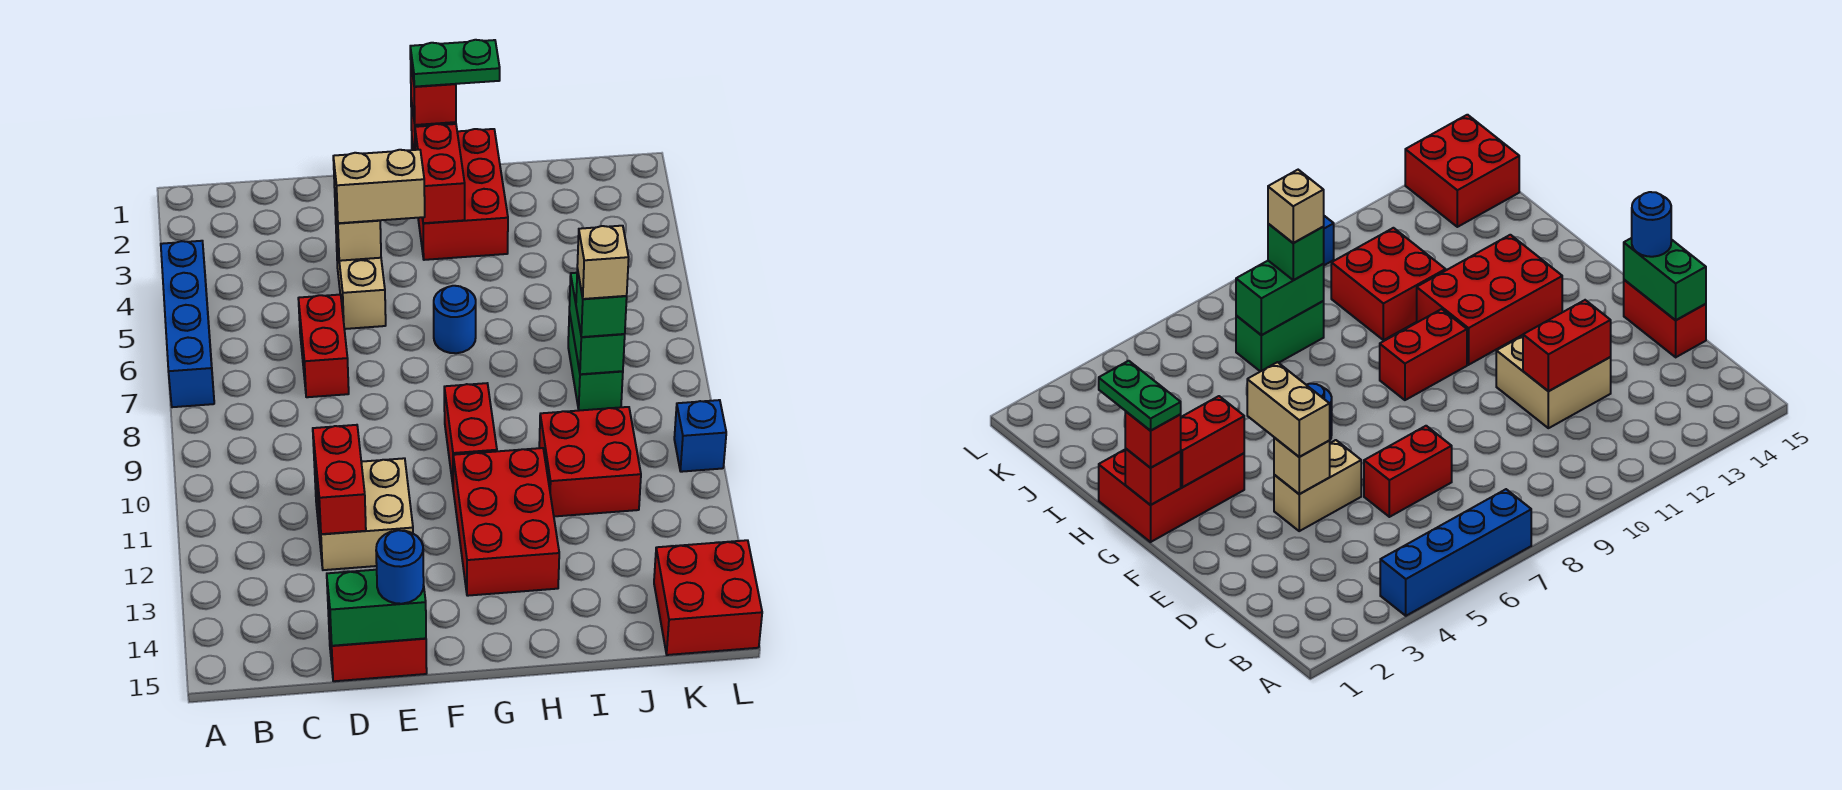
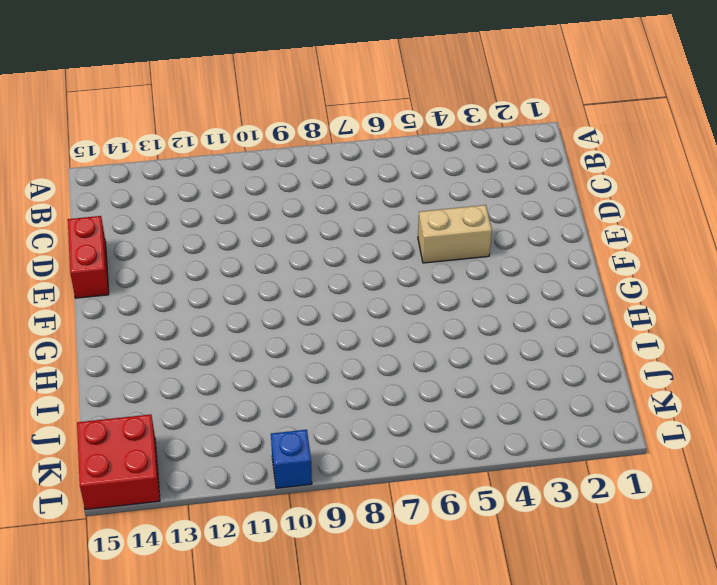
none -> blue 1x4 brick [161,241,214,407]
none -> red 1x2 brick [298,295,349,397]
none -> tan 2x2 brick [315,458,413,570]

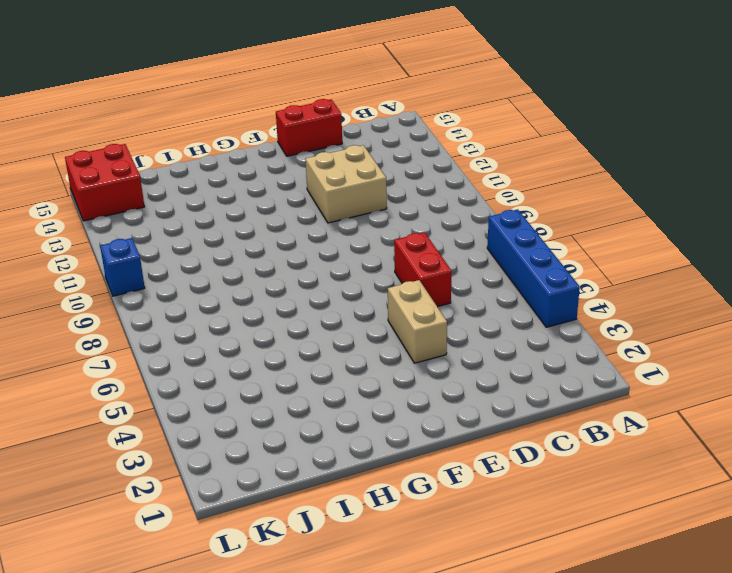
none -> red 2x3 brick [412,129,508,260]
none -> blue 1x1 round brick [434,286,476,353]
none -> red 1x2 brick [444,383,497,484]

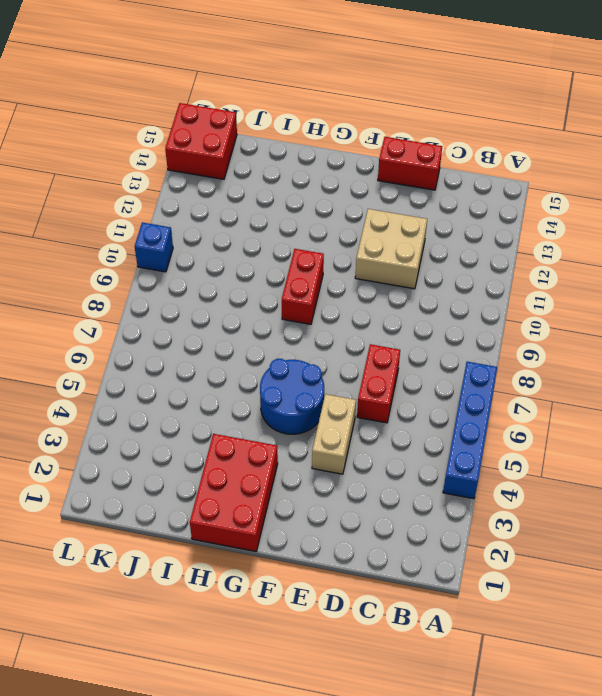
blue 2x2 round brick [260,359,324,434] -> blue 1x1 round brick [434,286,476,353]
none -> red 2x3 brick [453,448,559,596]
none -> red 2x2 brick [539,407,641,516]
none -> green 1x2 brick [568,312,623,411]

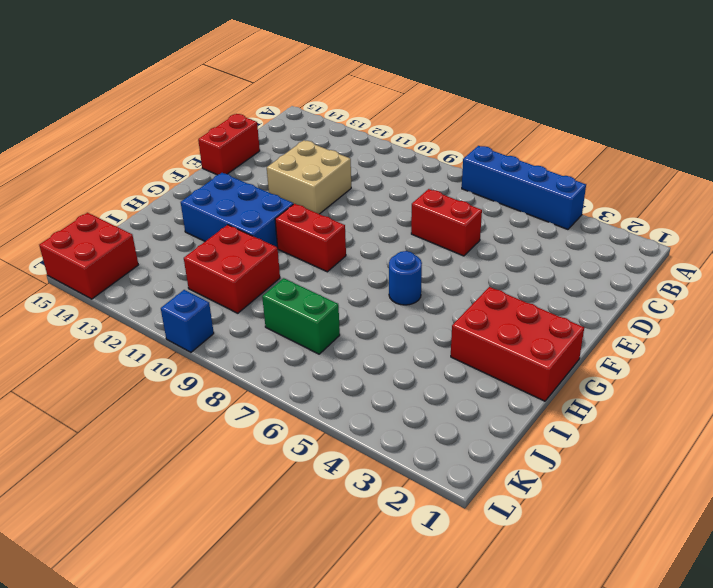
blue 2x3 brick [181,173,293,247] -> red 2x3 brick [453,448,559,596]
none -> tan 1x2 brick [336,235,386,329]
none -> red 1x2 brick [313,425,366,534]
none -> green 1x2 brick [327,570,426,646]

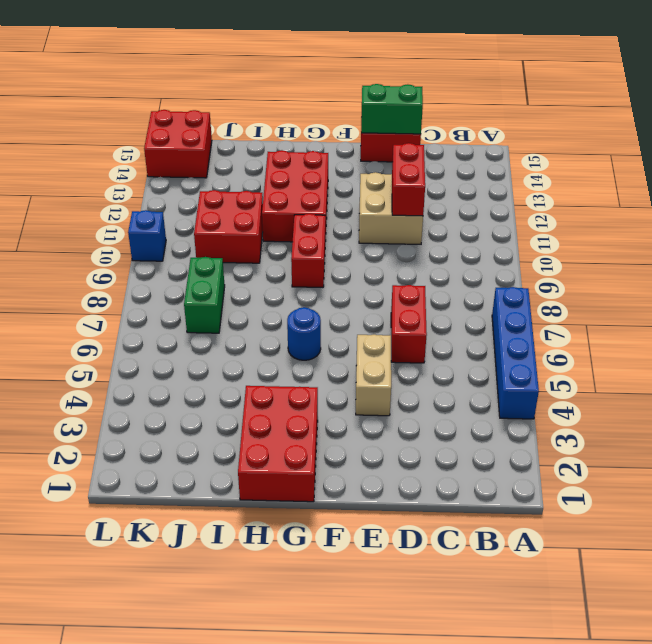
none -> tan 1x1 brick [335,201,381,261]
none -> red 1x1 brick [1125,448,1181,505]
none -> red 1x2 brick [415,124,465,223]

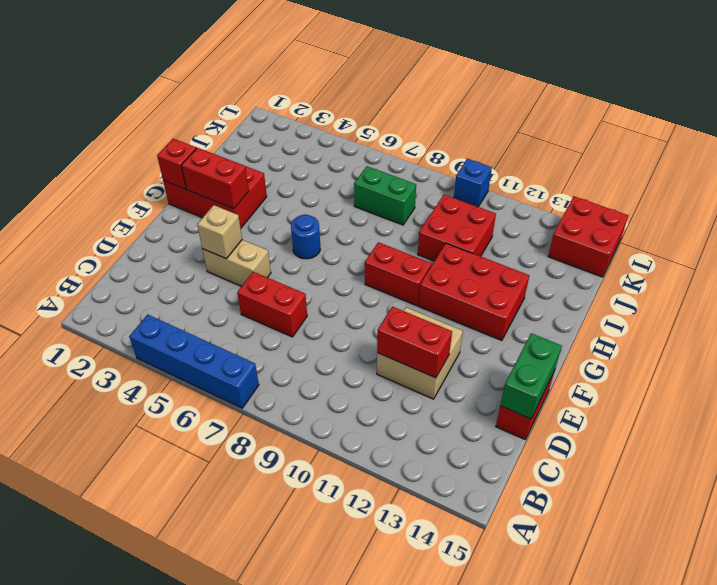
none -> green 1x2 brick [569,273,625,374]
none -> tan 1x2 brick [333,150,425,223]
none -> blue 1x1 round brick [376,530,424,604]

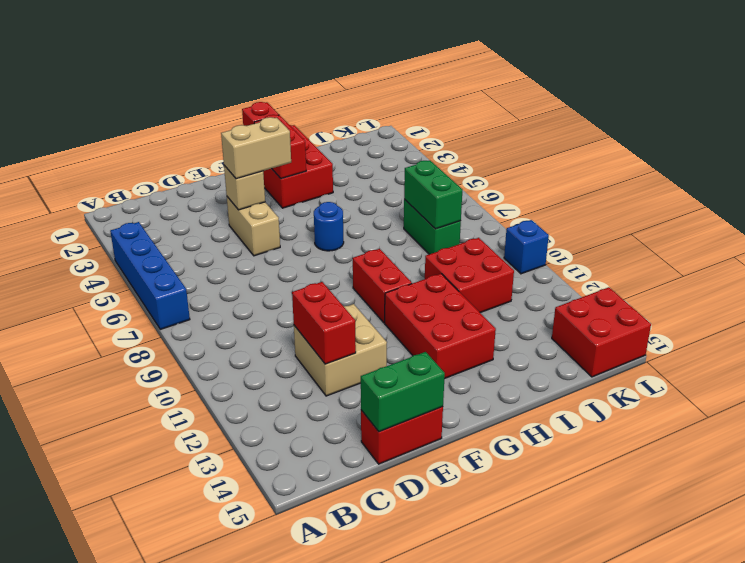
none -> red 1x2 brick [298,295,349,397]
none -> blue 1x1 round brick [376,530,424,604]
none -> red 1x1 brick [411,66,456,125]

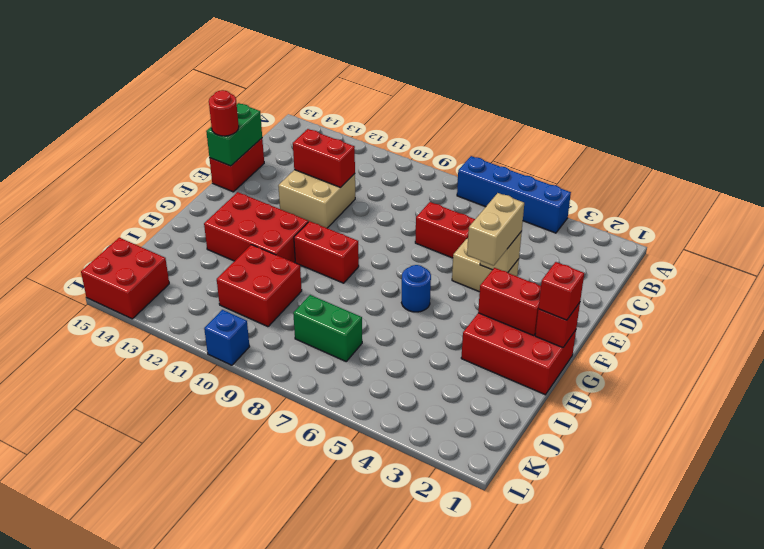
red 1x1 round brick [209,90,239,136] -> blue 1x1 round brick [376,530,424,604]
none -> green 1x2 brick [569,273,625,374]
none -> green 1x1 brick [576,269,627,337]
none -> green 1x2 plate [410,40,500,87]

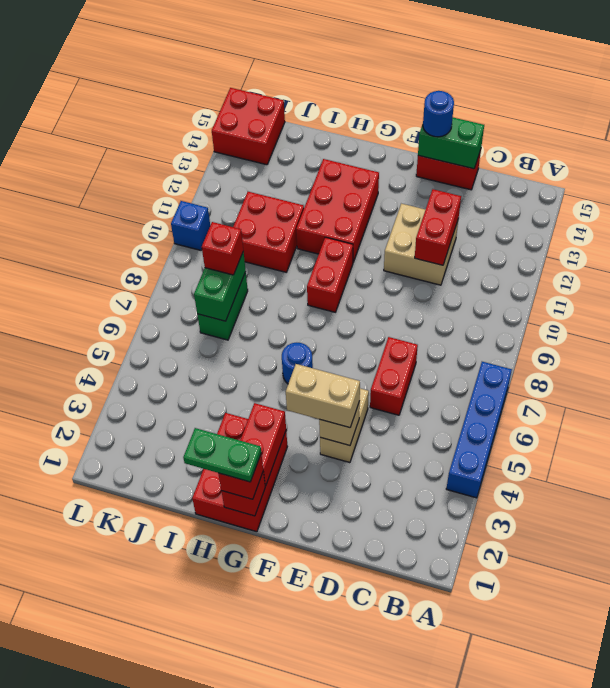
red 1x1 brick [202,222,243,275] -> green 1x1 brick [576,269,627,337]
none -> tan 1x1 brick [577,226,629,299]

